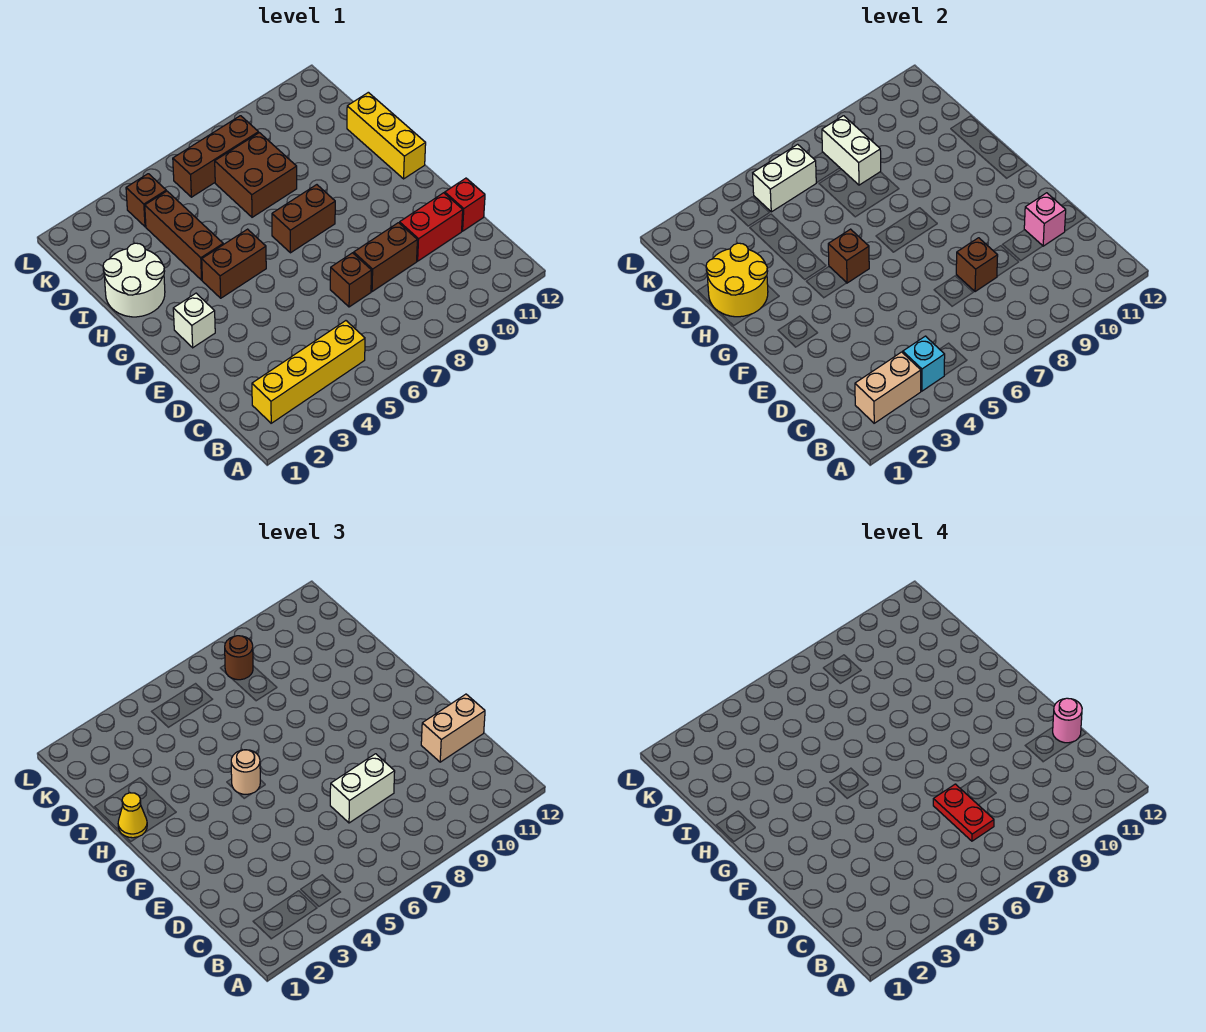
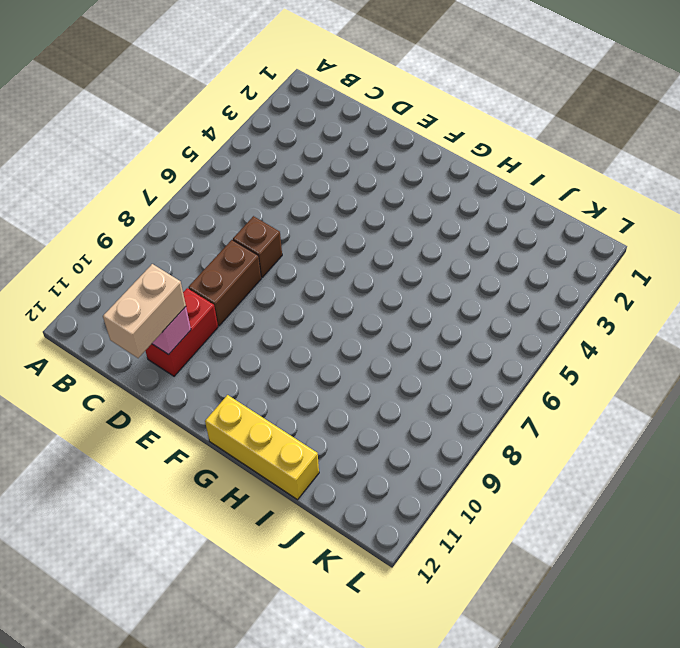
none -> yellow 1x4 brick [252,321,365,423]
none -> red 1x1 brick [445,178,485,231]
none -> white 1x1 brick [173,293,215,348]

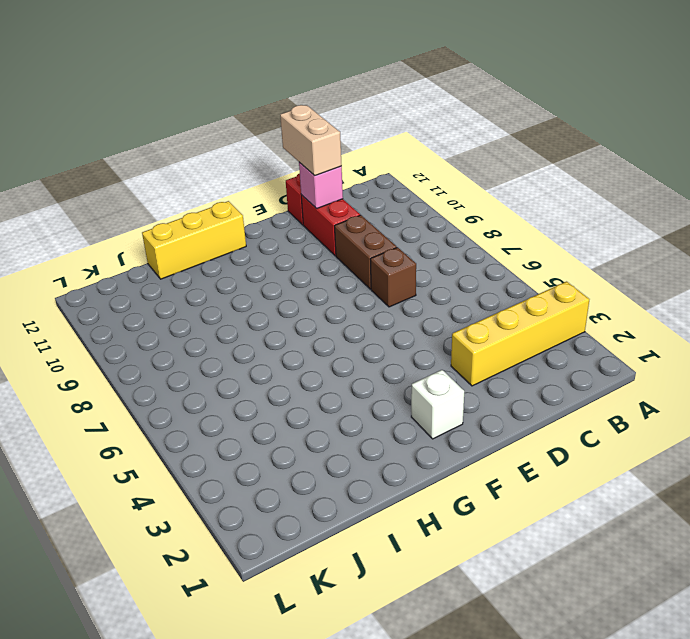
yellow 1x4 brick [451,282,589,386] -> yellow 1x4 brick turned to [252,321,365,423]
none -> brown 1x2 brick [202,229,266,298]
none -> brown 1x2 brick [272,185,335,253]
none -> white 2x2 round brick [103,243,165,317]

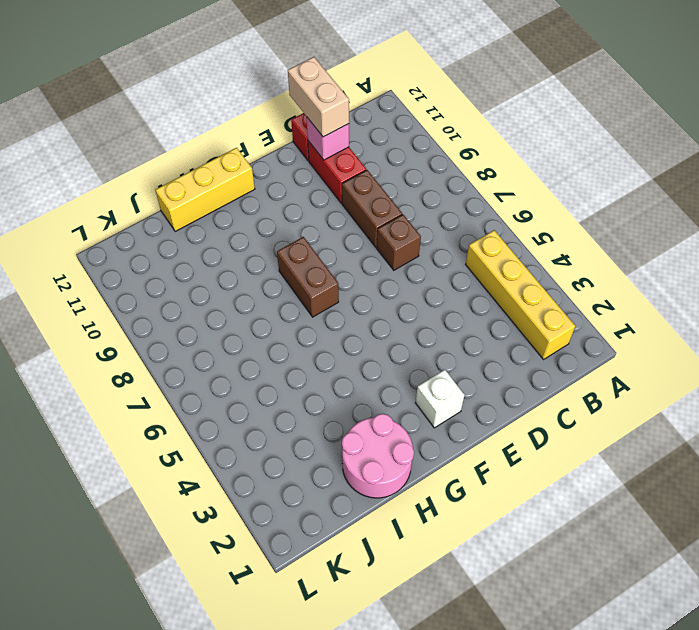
pink 2x2 round brick [342,414,414,498] -> white 2x2 round brick [103,243,165,317]
none -> brown 1x2 brick [202,229,266,298]
none -> brown 1x3 brick [145,191,223,280]
none -> brown 2x2 brick [215,133,297,217]

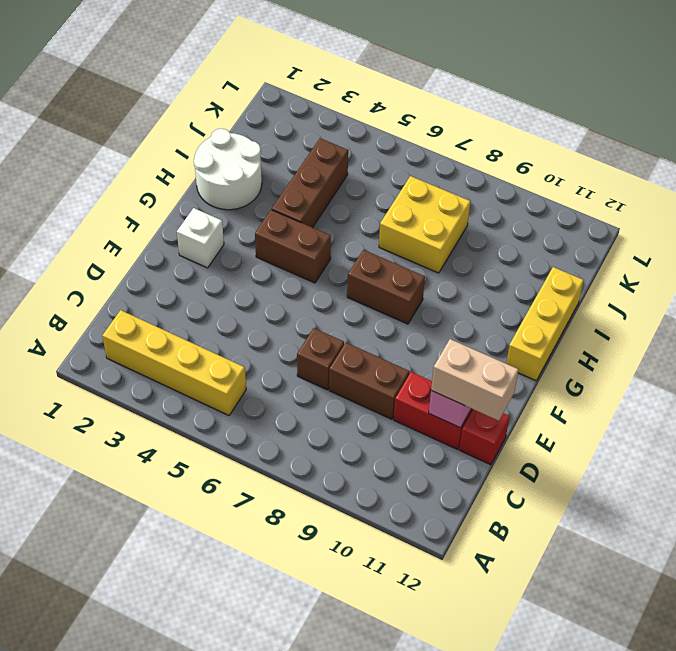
yellow 2x2 brick [379,176,471,273] -> brown 2x2 brick [215,133,297,217]
none -> brown 1x1 brick [126,174,166,227]
none -> brown 1x3 brick [173,116,259,197]
none -> tan 1x2 brick [855,352,921,423]

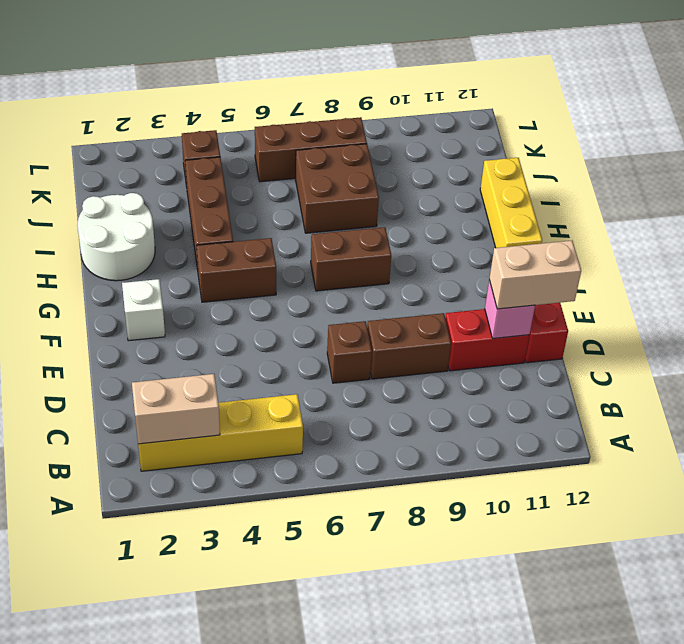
none -> cyan 1x1 brick [903,336,945,391]
none -> brown 1x1 brick [956,238,998,292]
none -> brown 1x1 brick [828,229,869,283]

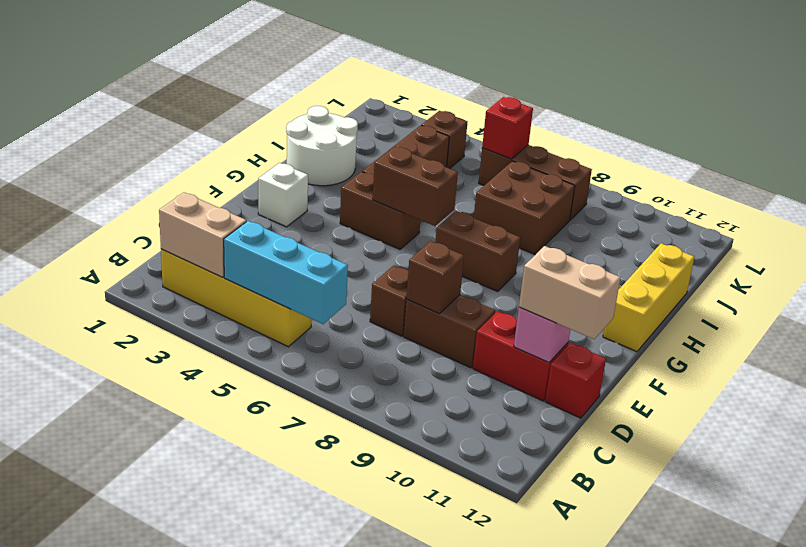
cyan 1x3 brick [224,221,348,324] -> cyan 1x1 brick [903,336,945,391]
brown 1x2 brick [373,147,458,226] -> brown 1x1 brick [828,229,869,283]
red 1x1 brick [482,97,533,159] -> white 1x2 brick [753,144,816,212]
none -> yellow 2x2 round brick [706,243,768,317]
none -> white 1x2 brick [822,116,881,185]
none -> white 1x2 brick [330,754,395,823]

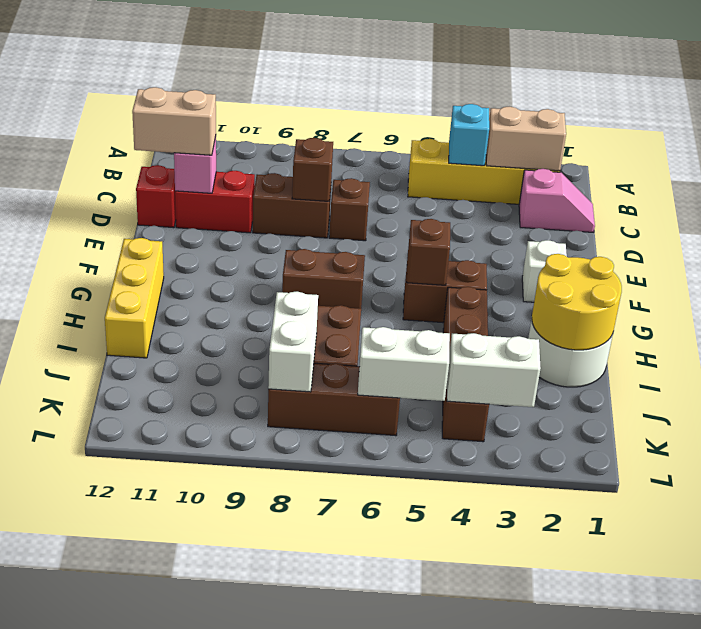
pink 1x2 slope [519,169,595,232] -> none
white 1x2 brick [447,333,541,407] -> white 1x2 brick moved to [330,754,395,823]
none -> tan 1x1 round brick [231,750,260,794]
none -> yellow 1x1 cone [118,793,147,838]
none -> brown 1x1 round brick [225,636,253,680]

